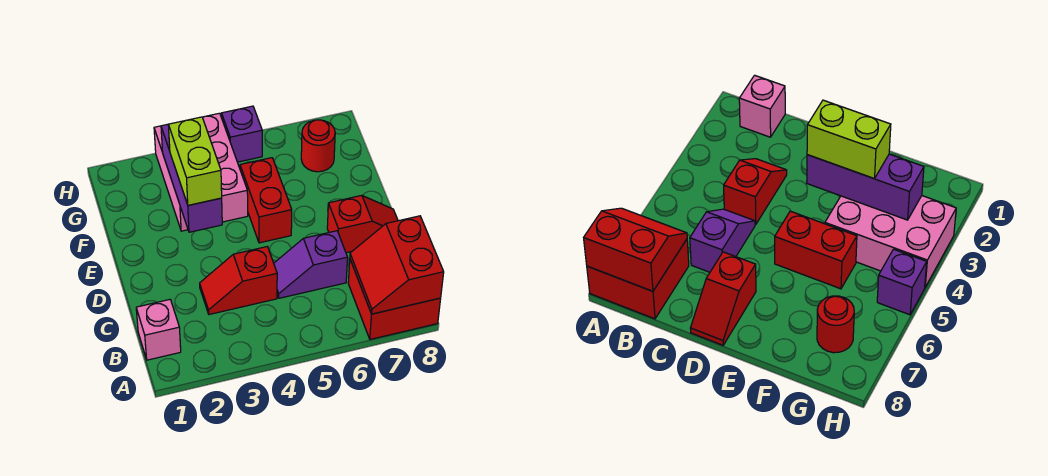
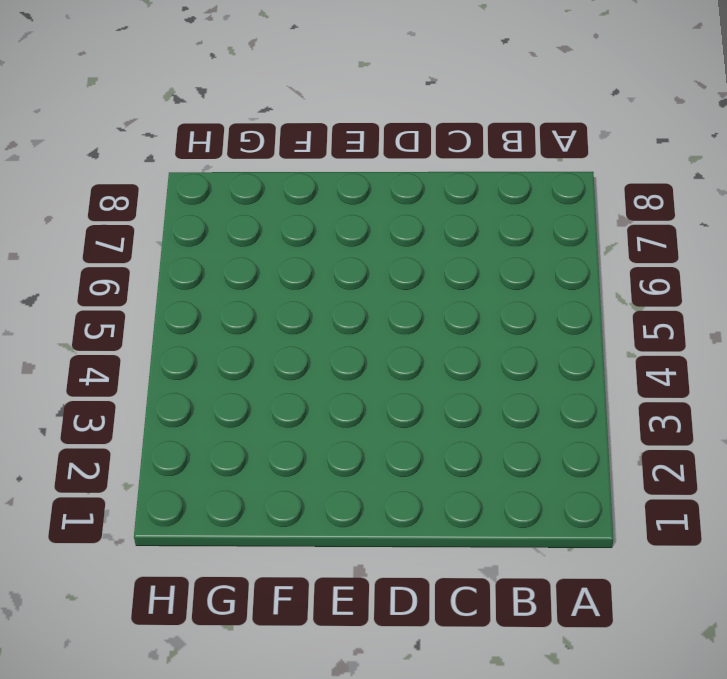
none -> red 2x2 brick [348,260,441,339]
none -> pink 1x1 brick [136,300,181,360]
none -> red 1x2 slope [200,247,277,314]

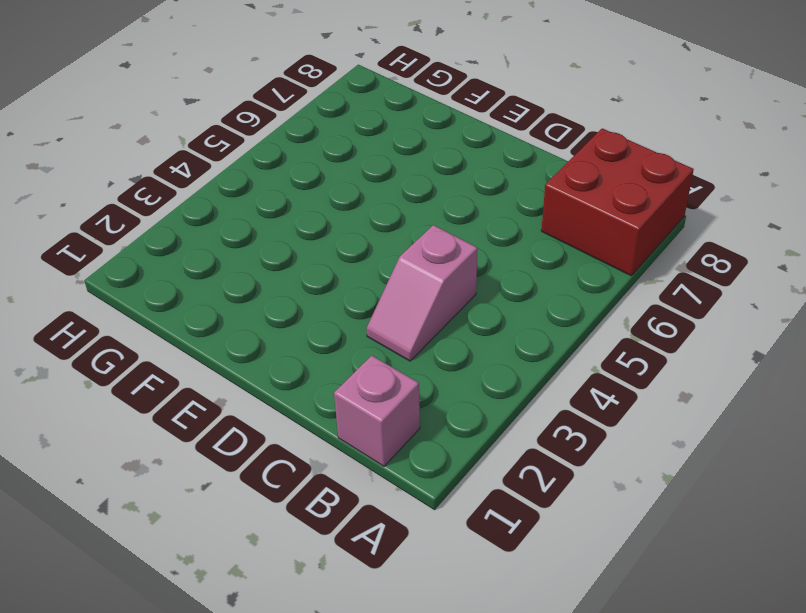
pink 1x2 slope [366,225,478,361] -> red 1x2 slope [200,247,277,314]
none -> purple 1x2 slope [274,231,348,298]
none -> red 1x2 slope [327,195,398,253]
none -> red 1x2 brick [240,158,292,243]

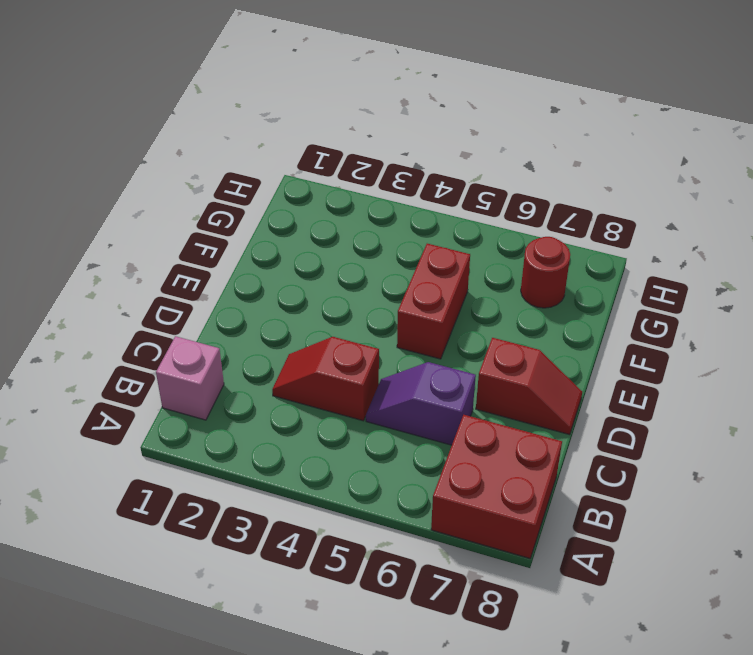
none -> pink 2x3 brick [154,113,248,231]
none -> purple 1x1 brick [221,106,262,162]
none -> red 2x2 slope [350,216,444,314]

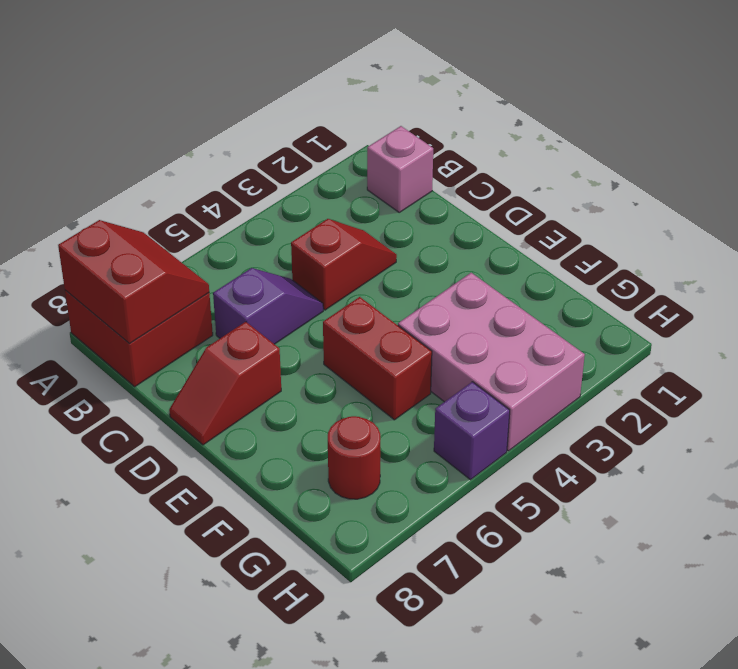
none -> purple 1x3 brick [161,124,222,232]
none -> lime 1x2 brick [168,117,222,205]

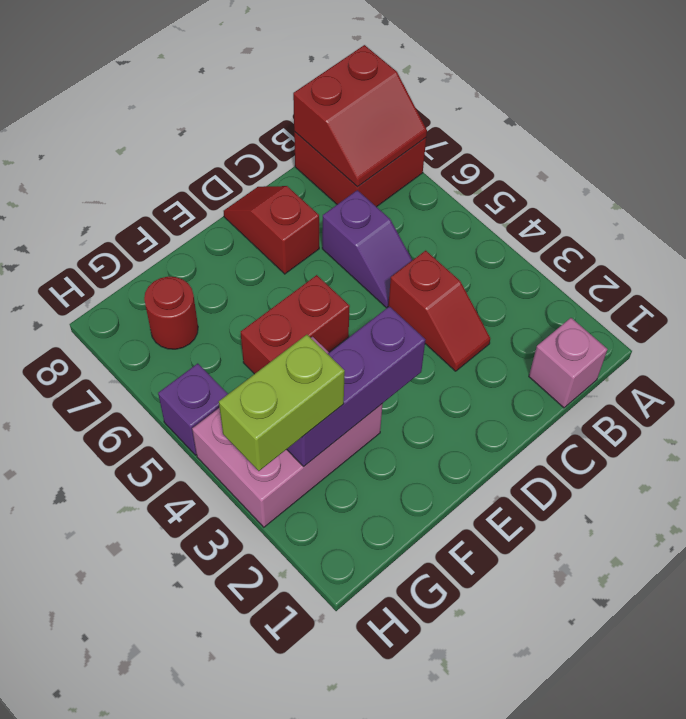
lime 1x2 brick [219,335,345,471] -> lime 1x2 brick moved to [168,117,222,205]

